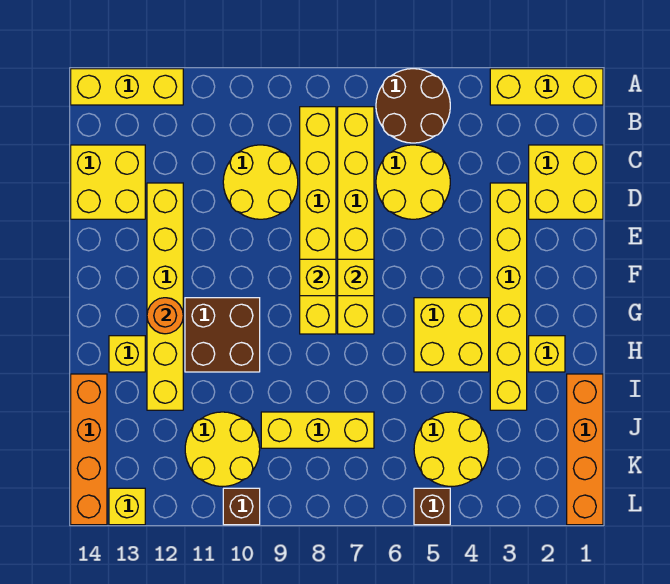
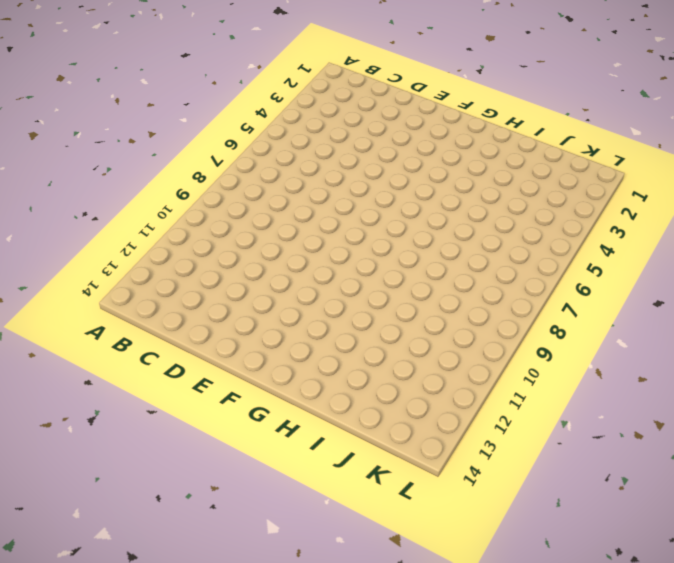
none -> yellow 1x3 brick [490,69,603,105]
none -> brown 2x2 round brick [376,69,450,143]
none -> yellow 1x3 brick [71,69,183,105]

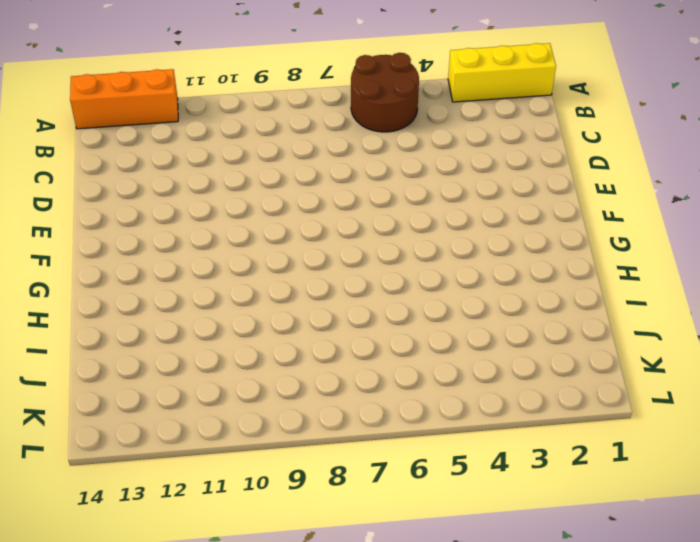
orange 1x3 brick [70,69,178,129] -> yellow 1x3 brick [71,69,183,105]
none -> yellow 1x6 brick [338,107,374,334]
none -> yellow 1x6 brick [300,107,336,334]
none -> yellow 2x2 brick [529,145,603,219]

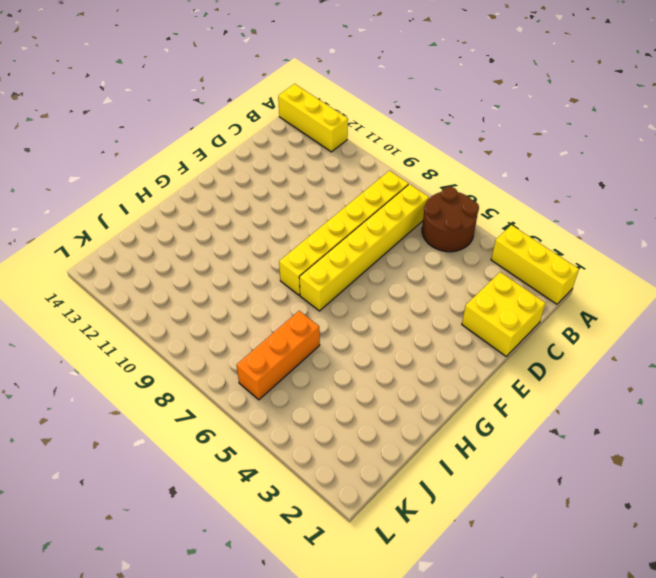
orange 1x3 brick [237,311,320,400] -> none
none -> yellow 2x2 round brick [376,145,450,219]
none -> yellow 2x2 round brick [223,145,298,219]
none -> yellow 2x2 brick [71,145,145,219]

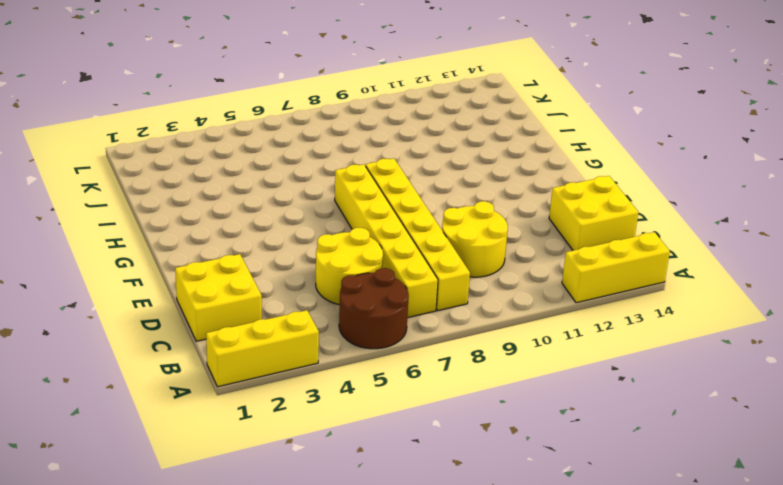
none -> yellow 1x6 brick [490,183,527,410]
none -> yellow 1x6 brick [147,183,183,410]
none -> yellow 2x2 brick [414,298,489,372]

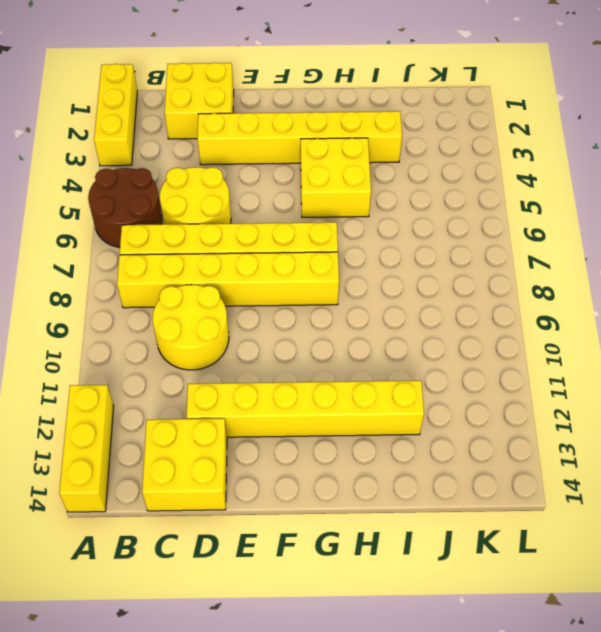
none -> brown 2x2 brick [185,298,260,372]
none -> yellow 1x1 brick [529,336,565,372]
none -> yellow 1x1 brick [109,336,145,372]

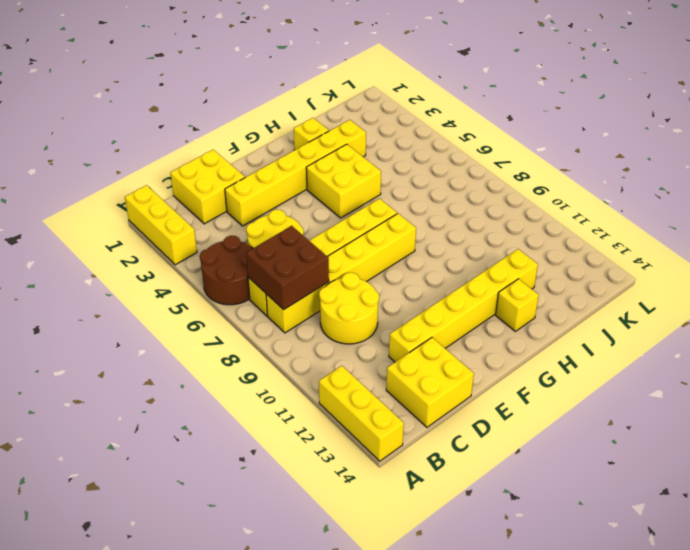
brown 2x2 brick [246,226,329,310] -> brown 2x2 brick moved to [185,298,260,372]
none -> orange 1x4 brick [567,374,603,525]
none -> orange 1x4 brick [71,374,107,525]
none -> yellow 2x2 round brick [414,412,489,486]

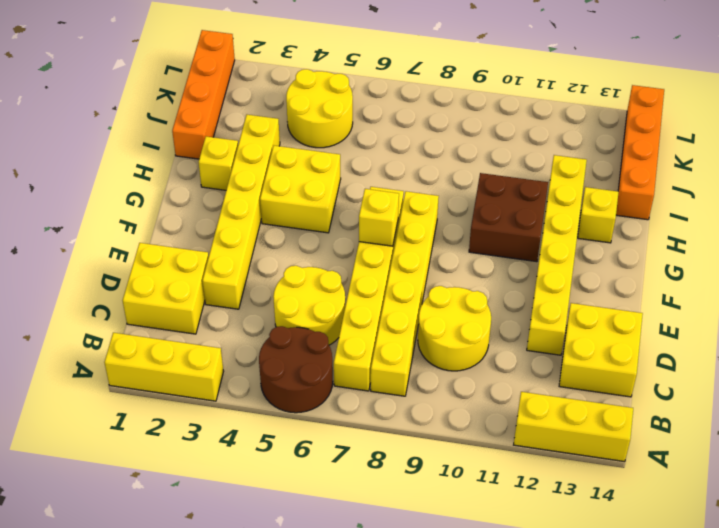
none -> yellow 1x3 brick [261,412,374,448]
none -> yellow 2x2 round brick [185,412,260,486]
none -> brown 1x1 brick [414,488,450,525]

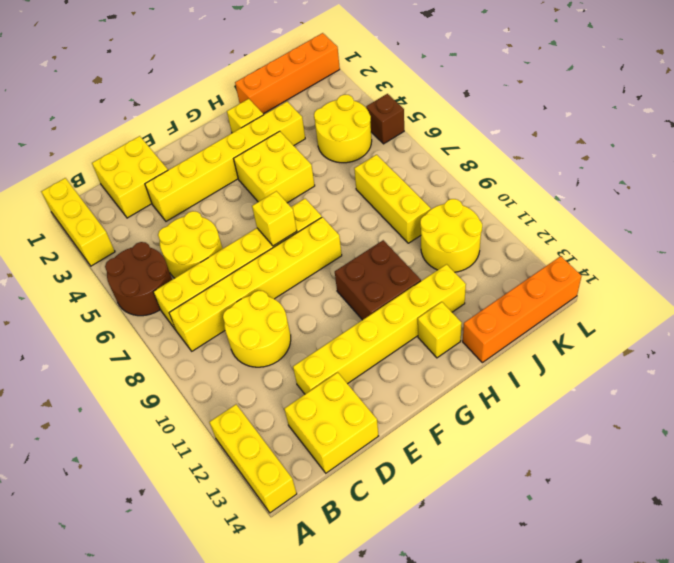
none -> brown 1x1 brick [223,488,260,525]
none -> yellow 1x1 brick [109,488,145,525]
none -> yellow 1x1 brick [300,259,336,296]

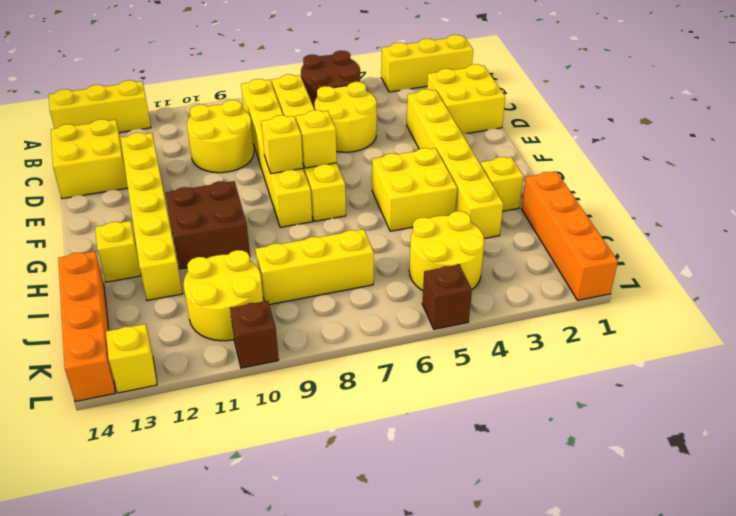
none -> orange 1x1 round brick [147,298,183,334]

